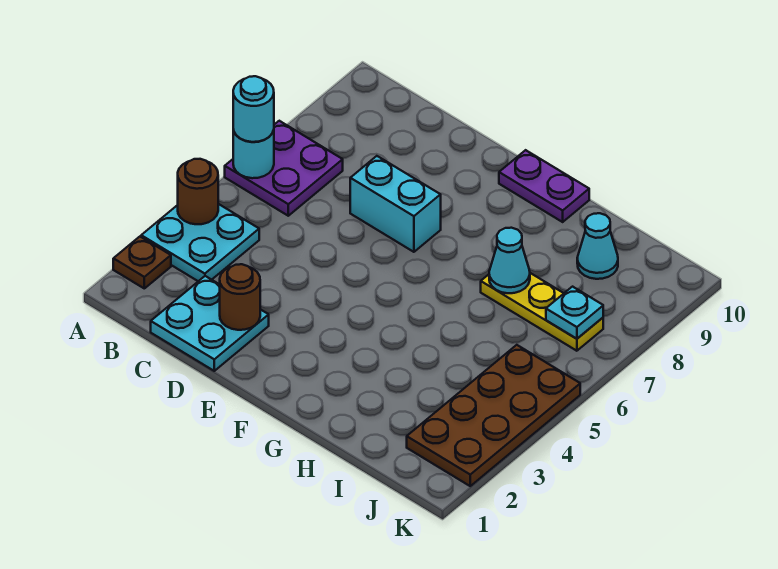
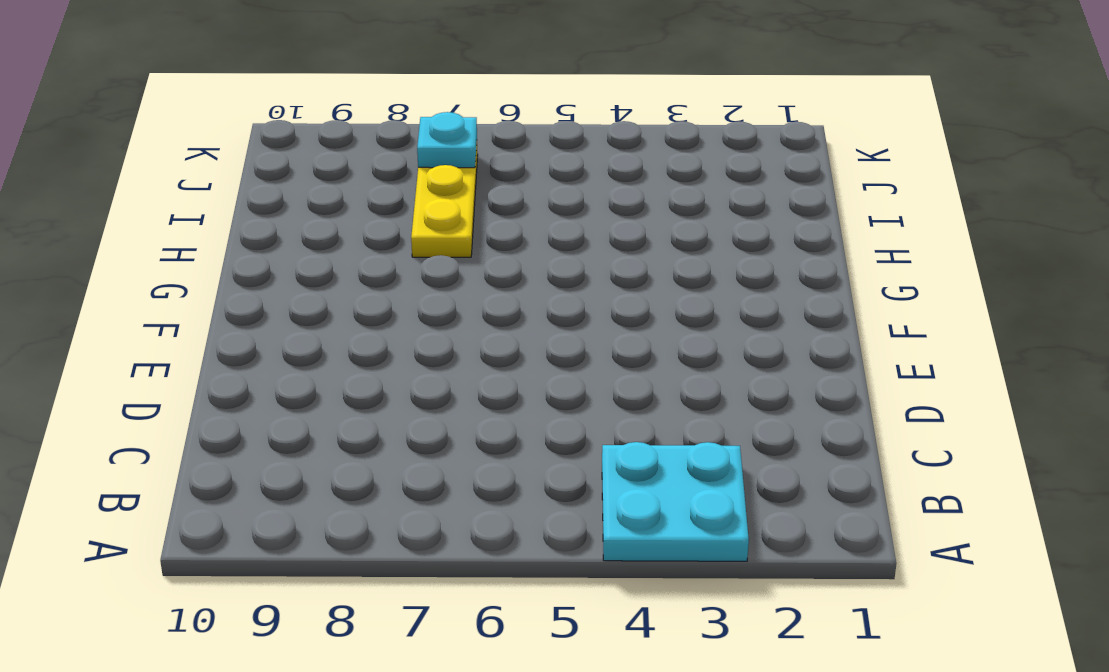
none -> brown 1x1 plate [113,237,171,288]
none -> purple 2x2 plate [225,121,343,216]
none -> cyan 2x2 plate [151,276,269,371]

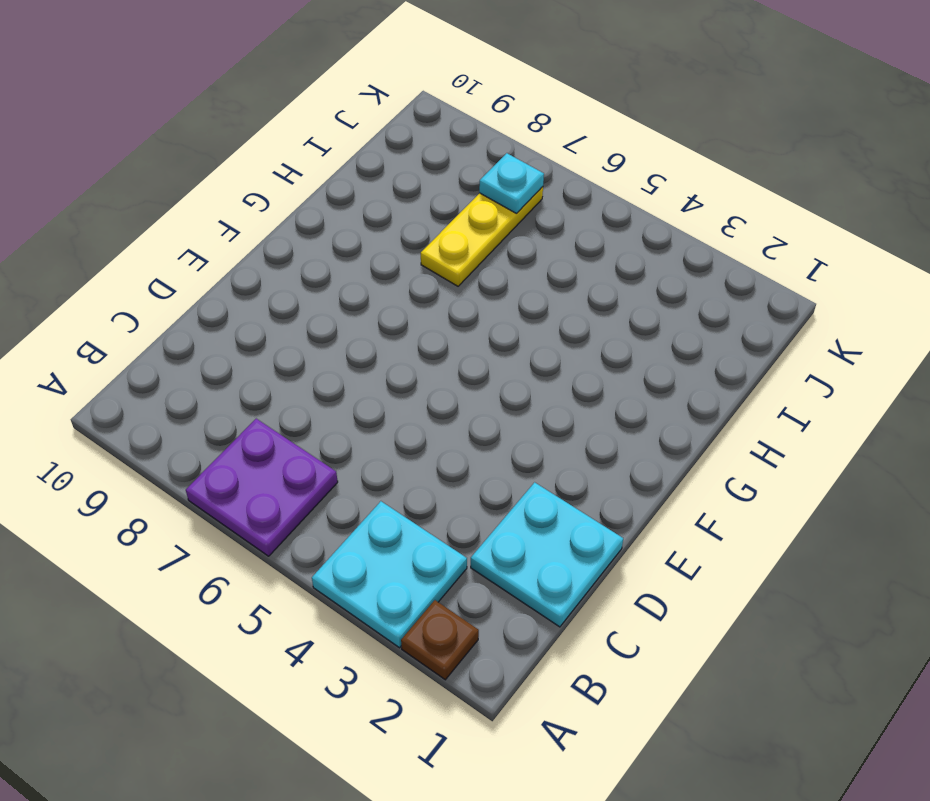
none -> cyan 1x2 brick [350,156,441,252]
none -> purple 1x2 plate [499,150,589,222]
none -> cyan 1x1 cone [577,213,618,279]

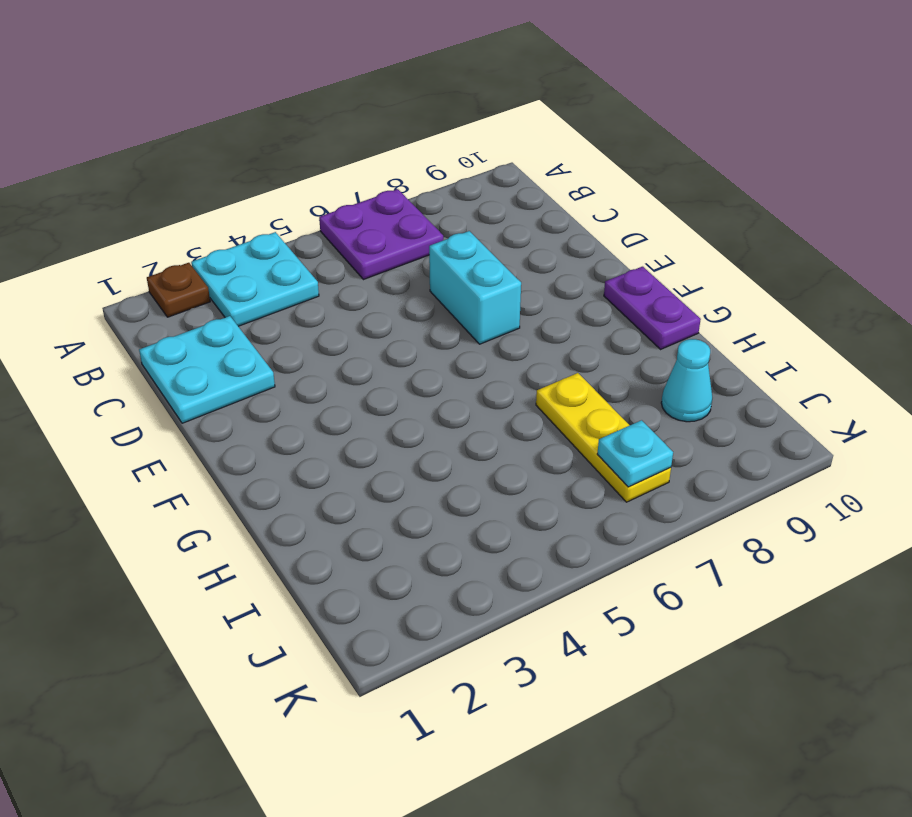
none -> brown 2x4 plate [407,345,580,486]
none -> brown 1x1 round brick [178,159,218,224]
none -> cyan 1x1 round brick [233,130,274,178]

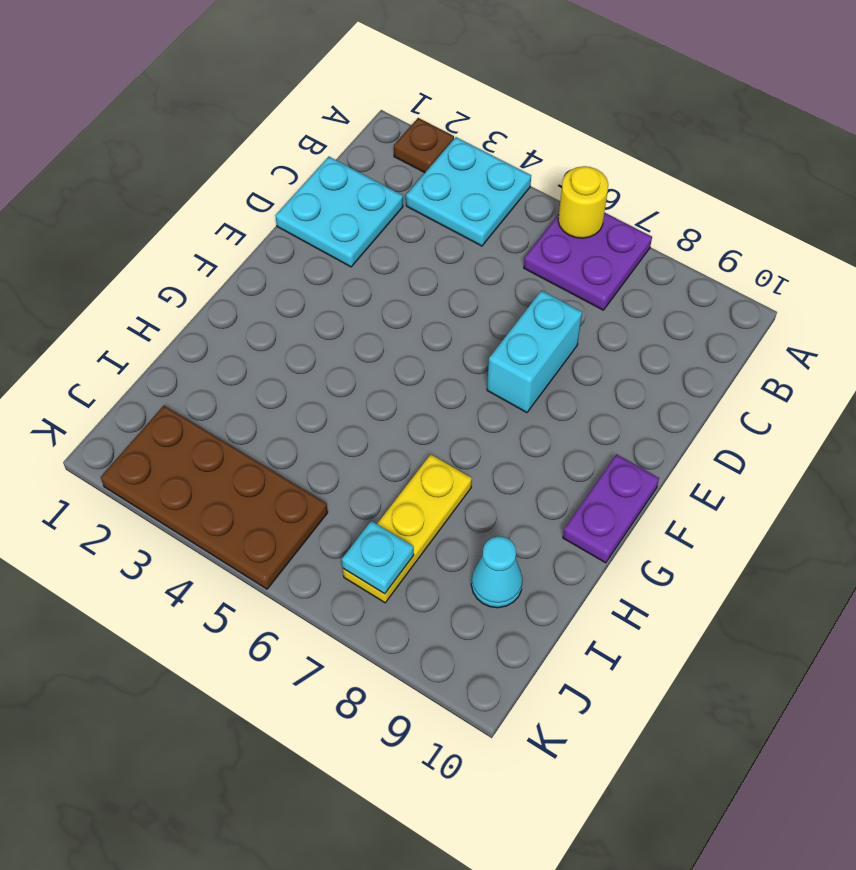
yellow 1x1 round brick [558,166,608,238] -> cyan 1x1 round brick [233,130,274,178]
none -> brown 1x1 round brick [178,159,218,224]
none -> brown 1x1 round brick [220,264,260,330]
none -> cyan 1x1 cone [489,228,530,293]

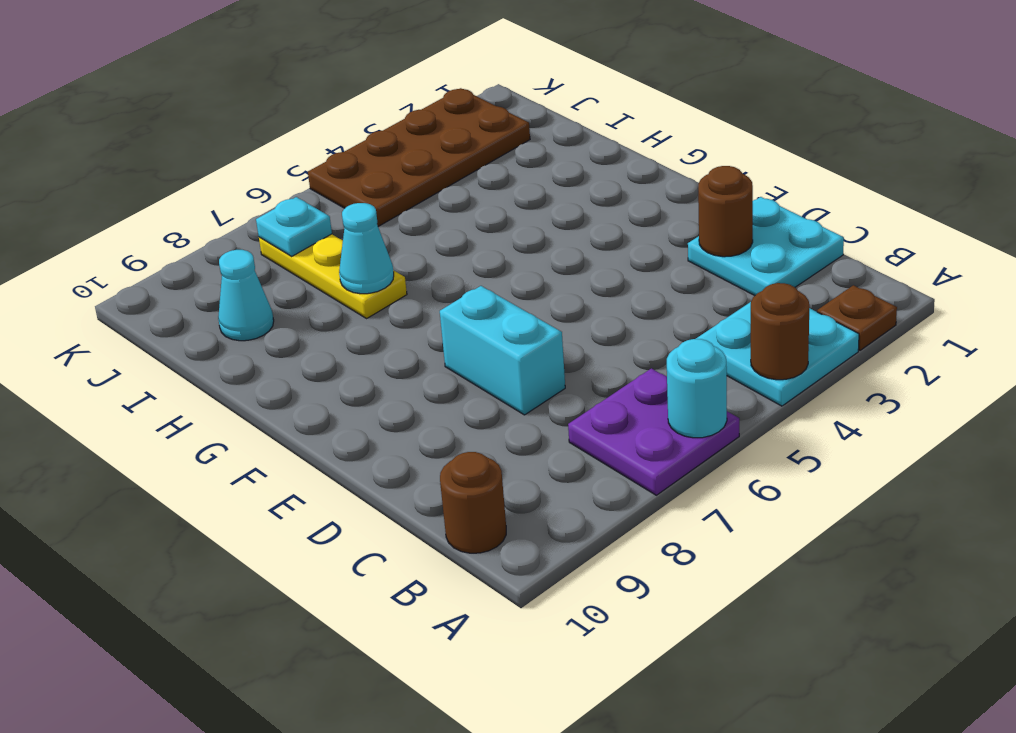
brown 1x1 round brick [440,452,506,553] -> none
none -> purple 1x2 plate [499,150,589,222]
none -> cyan 1x1 round brick [233,76,274,142]

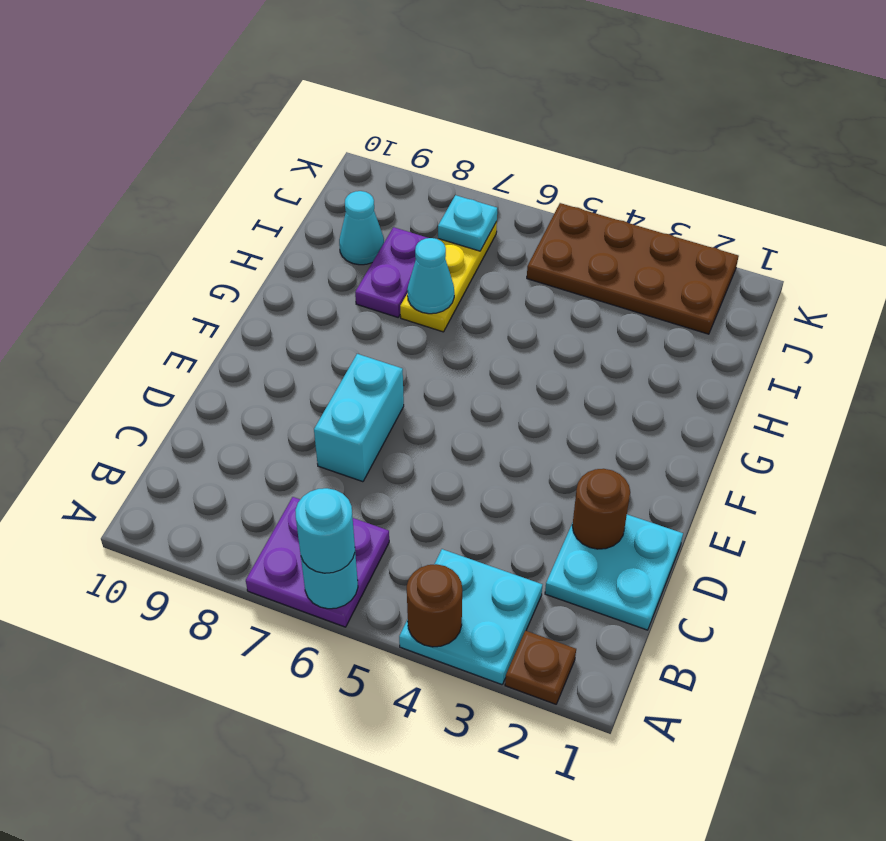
purple 1x2 plate [355,227,427,317] -> purple 1x2 plate moved to [499,150,589,222]

